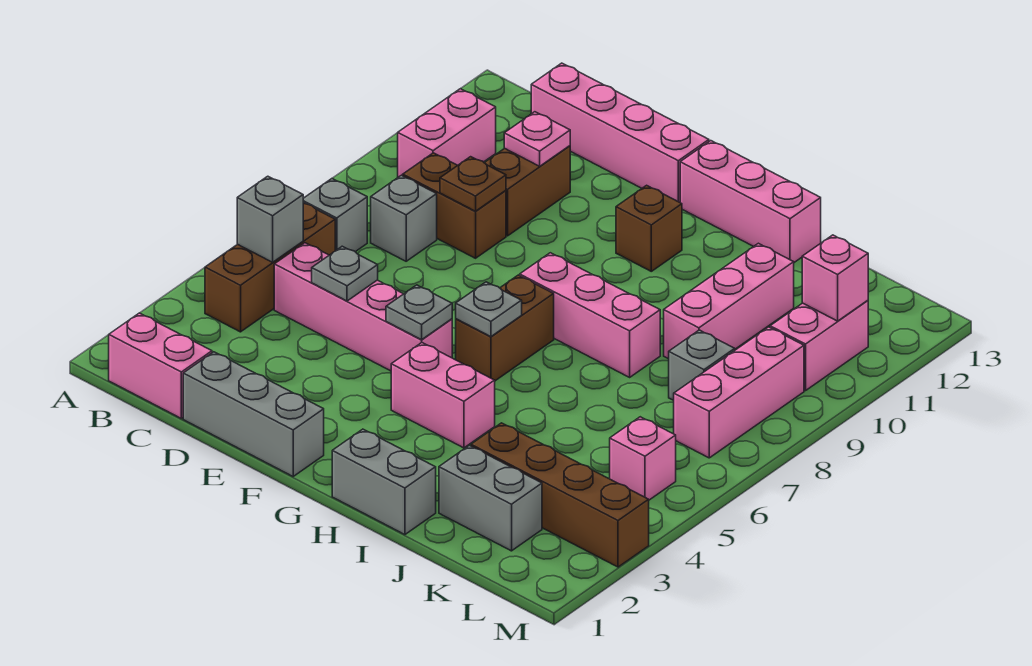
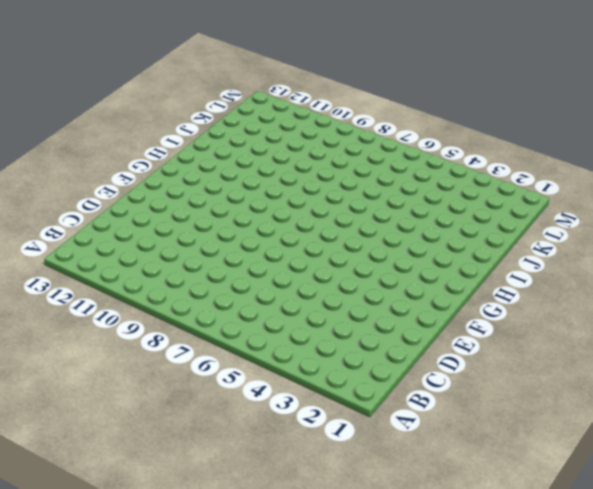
none -> pink 1x2 brick [109,313,212,419]
none -> brown 1x3 brick [205,203,335,332]
none -> grey 1x1 brick [303,179,367,252]
none -> pink 1x2 brick [398,89,496,177]

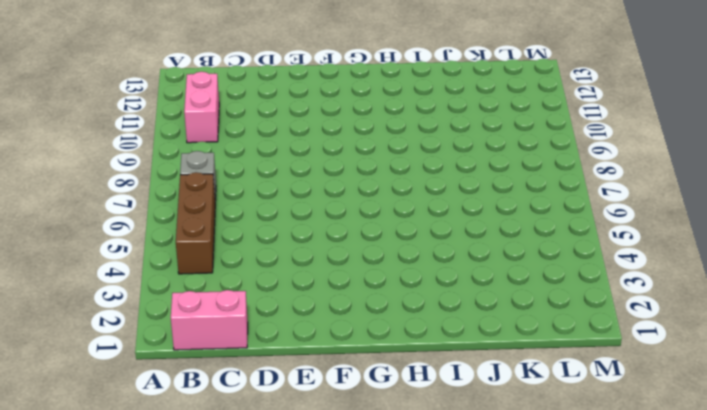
none -> pink 1x4 brick [274,243,452,371]
none -> grey 1x1 brick [371,175,437,261]
none -> brown 1x2 brick [403,153,506,258]
none -> pink 1x4 brick [531,63,709,202]

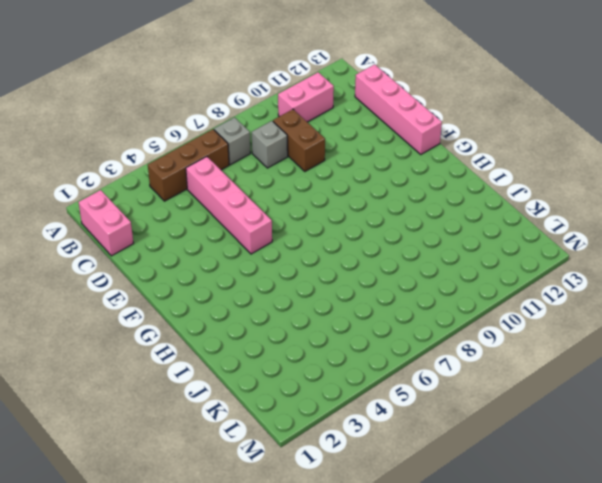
none -> grey 1x3 brick [183,352,324,476]
none -> brown 1x2 brick [484,146,570,236]
none -> pink 1x2 brick [391,343,495,448]
none -> brown 1x2 brick [456,275,554,381]

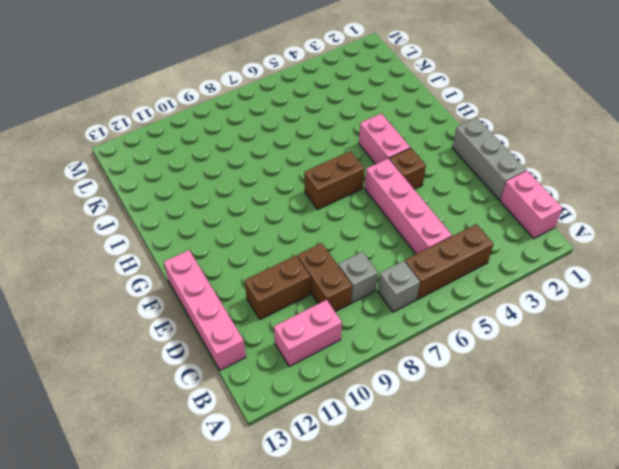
brown 1x1 brick [389,148,426,189] -> brown 1x1 brick moved to [616,185,682,271]
none -> pink 1x3 brick [520,253,660,377]
none -> pink 1x3 brick [680,141,821,262]
none -> grey 1x2 brick [332,429,436,535]
none -> grey 1x2 brick [439,445,542,551]

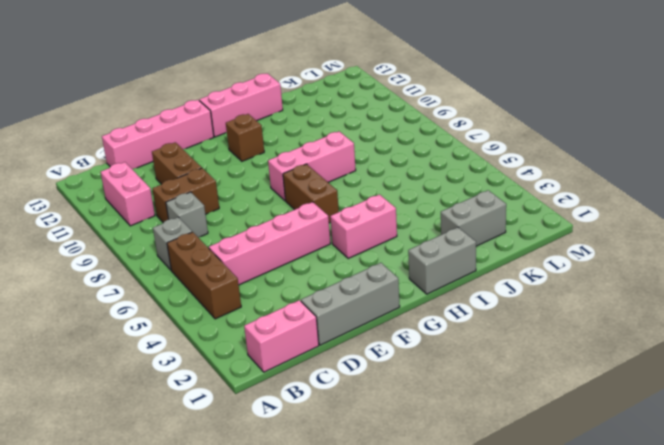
none -> brown 1x4 brick [471,423,649,567]
none -> pink 1x3 brick [664,243,794,359]
none -> grey 1x1 brick [669,330,735,400]
none -> pink 1x1 brick [610,417,676,500]

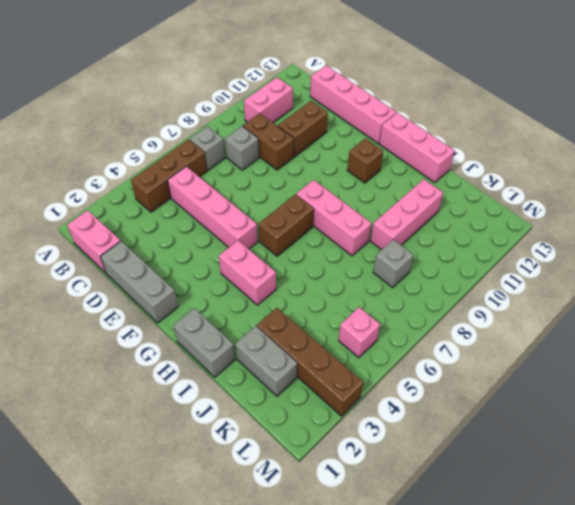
none -> pink 1x3 brick [674,327,804,458]
none -> pink 1x2 brick [770,300,868,391]
none -> grey 1x1 brick [237,176,303,262]
none -> grey 1x1 plate [312,246,378,301]

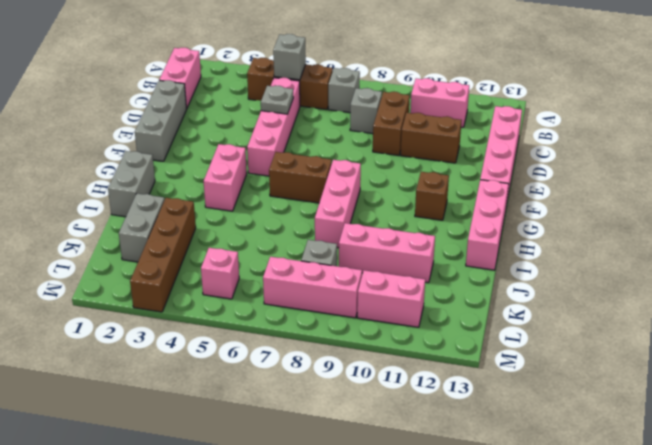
none -> brown 1x1 plate [440,157,506,211]
none -> pink 1x1 plate [504,112,570,166]
none -> grey 1x1 plate [386,285,452,340]
none -> grey 1x1 plate [456,282,522,337]

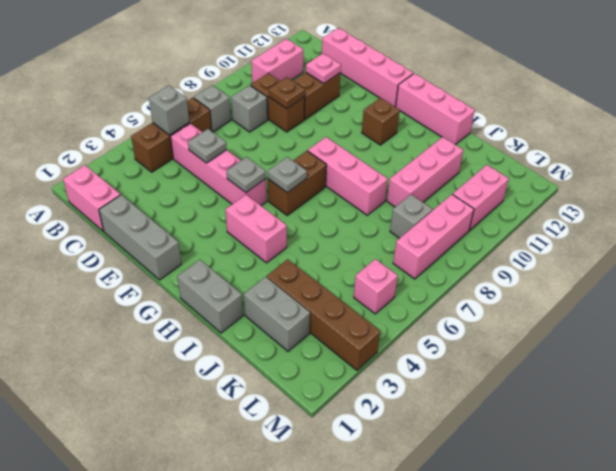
none -> pink 1x1 brick [802,235,868,321]

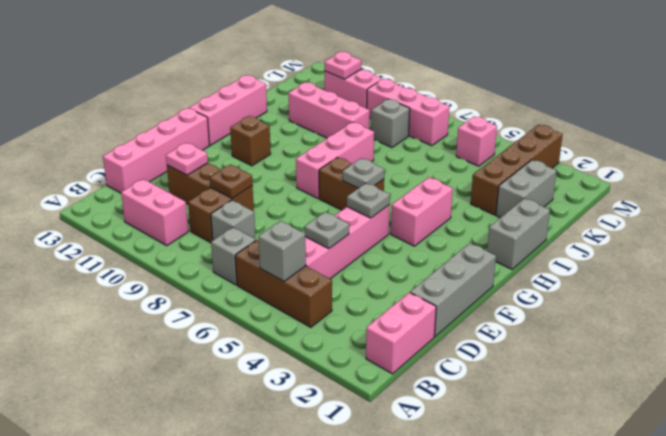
pink 1x1 plate [325,52,361,79] -> pink 1x1 brick [802,235,868,321]

